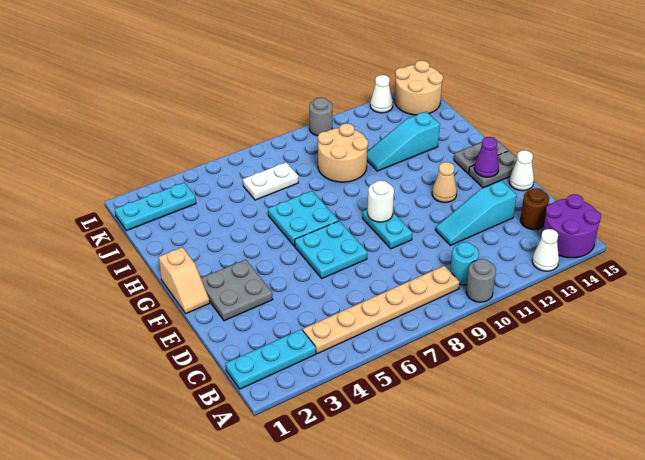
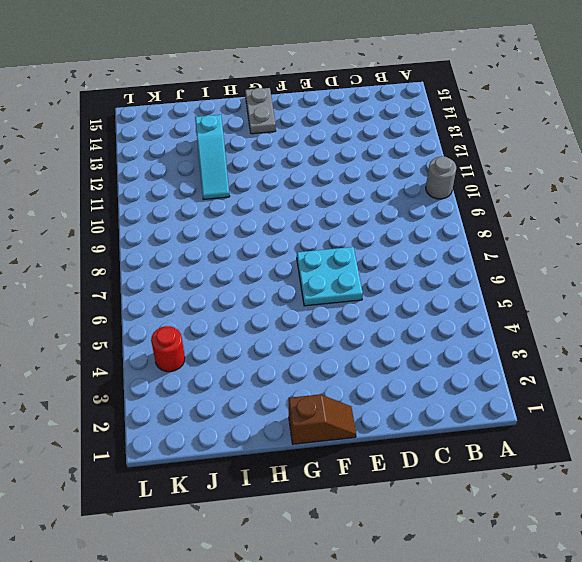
brown 1x2 slope [289,394,356,444] -> tan 1x2 slope [159,247,210,313]
red 1x1 round brick [151,326,185,372] -> none
none -> white 1x1 cone [532,229,559,271]
none -> purple 2x2 round brick [543,194,601,258]
none -> cyan 1x3 plate [226,329,316,389]

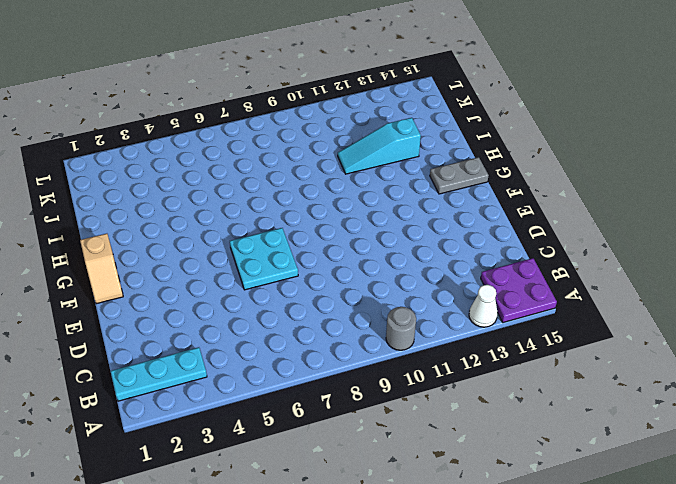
purple 2x2 plate [481,258,557,323] -> purple 2x2 round brick [543,194,601,258]
none -> tan 1x6 plate [303,266,460,354]
none -> cyan 1x1 round brick [450,242,479,285]
none -> brown 1x1 round brick [520,188,549,230]

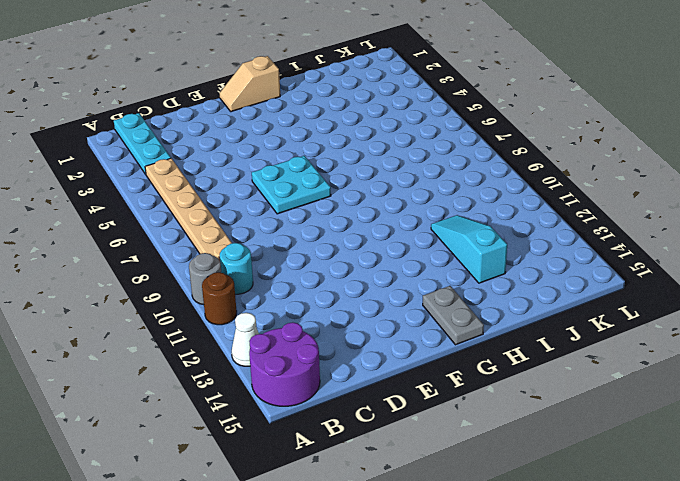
brown 1x1 round brick [202,272,237,325] -> brown 1x1 round brick moved to [520,188,549,230]
none -> cyan 1x3 slope [436,181,517,245]
none -> grey 2x2 plate [201,260,273,321]
none -> cyan 1x2 plate [363,209,412,249]

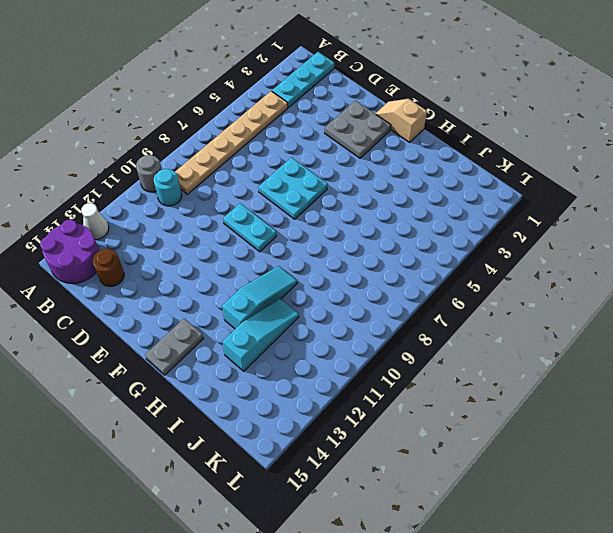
cyan 1x3 slope [222,266,297,329] -> cyan 1x3 slope moved to [436,181,517,245]
none -> white 1x1 cone [509,150,534,191]
none -> tan 1x1 cone [432,162,457,203]
none -> grey 1x2 plate [469,151,517,188]

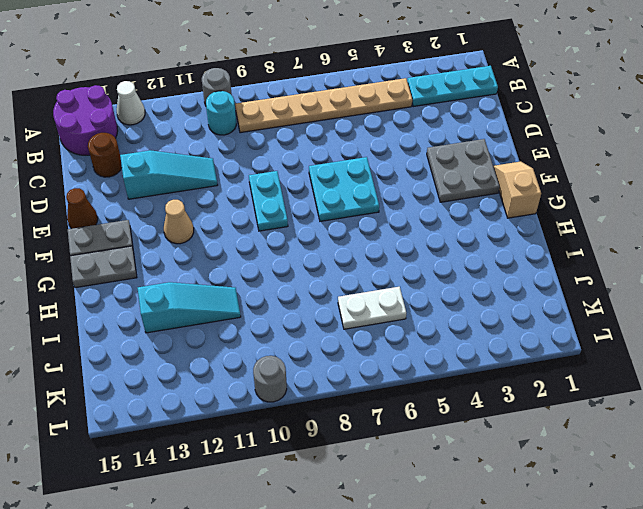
brown 1x1 cone [66,188,98,229] -> white 1x1 cone [509,150,534,191]
none -> cyan 2x2 plate [268,191,339,246]
none -> tan 2x2 round brick [318,123,368,182]
none -> cyan 1x3 plate [115,183,196,231]

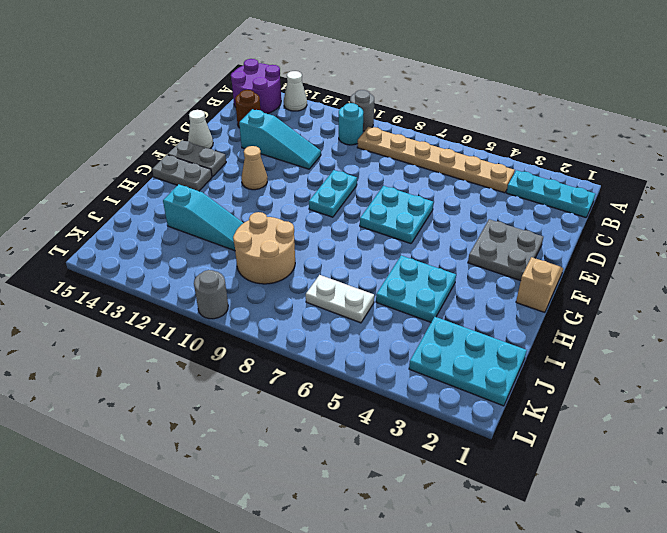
cyan 2x2 plate [376,256,456,322] -> cyan 2x2 plate moved to [268,191,339,246]
cyan 2x3 plate [409,317,527,406] -> cyan 1x3 plate [115,183,196,231]
none -> tan 2x2 round brick [395,60,443,115]
none -> white 1x1 cone [370,75,393,113]
none -> white 1x1 round brick [368,181,394,222]

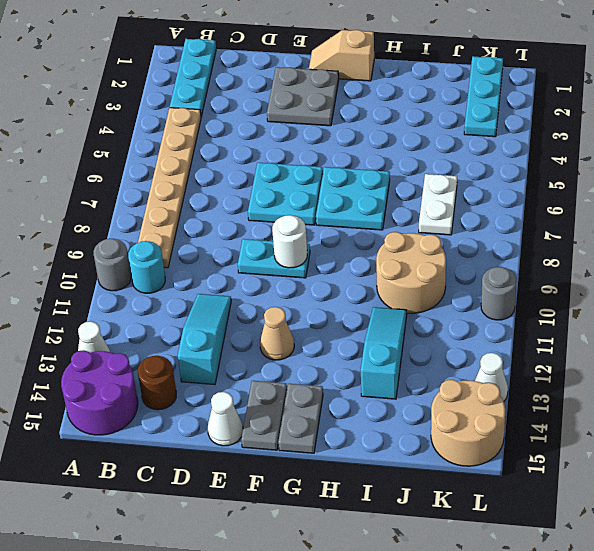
none -> purple 1x1 cone [474,137,499,177]

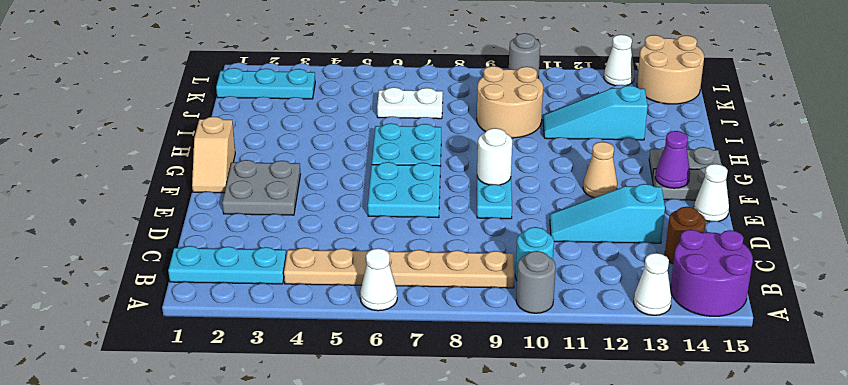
white 1x1 cone [360,248,397,311] -> none

